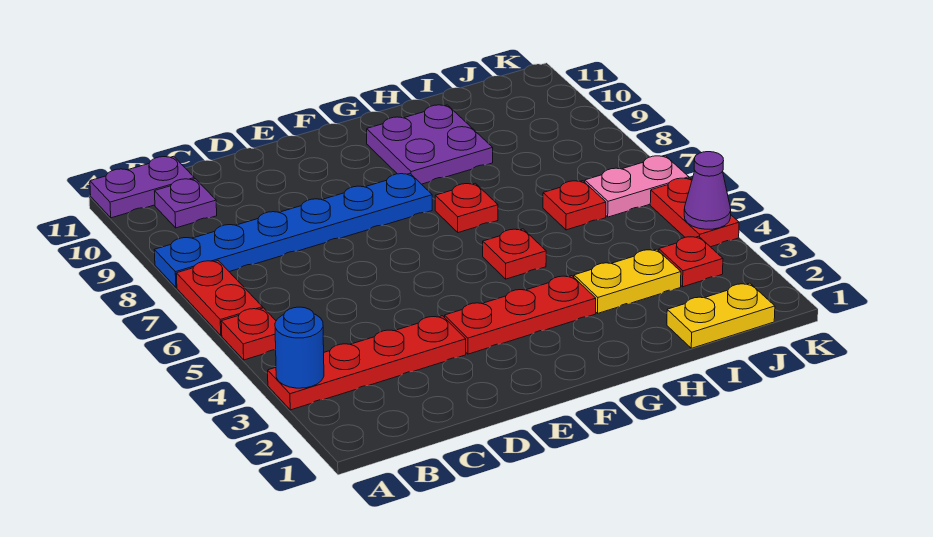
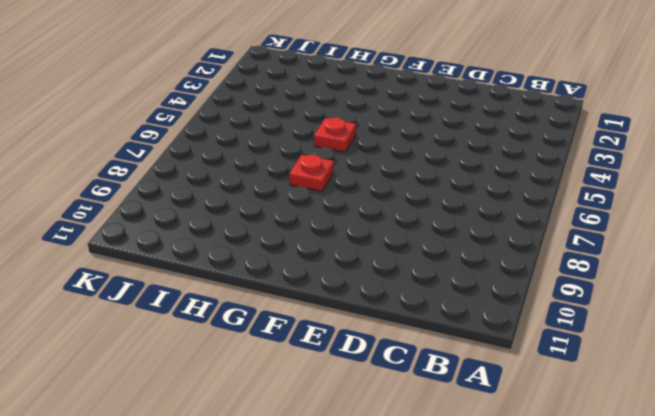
none -> red 1x4 plate [268,316,466,410]
none -> red 1x1 plate [221,308,276,360]
none -> red 1x2 plate [176,261,263,335]

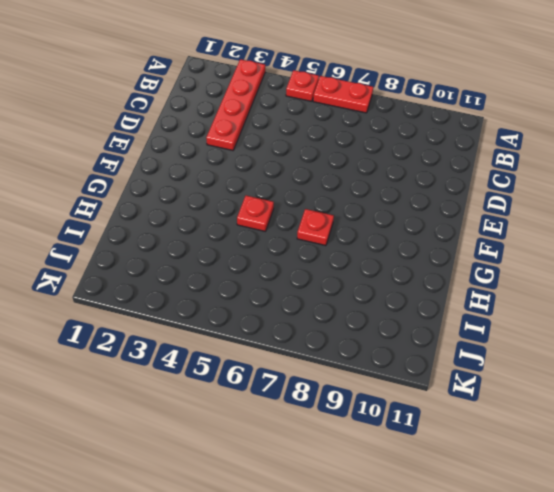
none -> blue 1x6 plate [154,174,432,288]
none -> purple 1x2 plate [90,156,194,218]
none -> purple 1x1 plate [155,179,217,228]

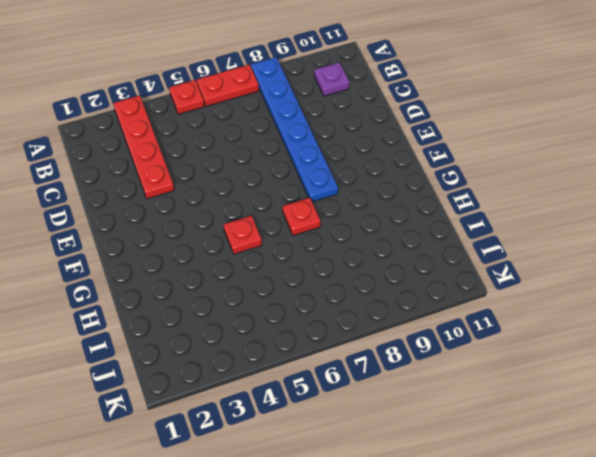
none -> purple 1x2 plate [90,156,194,218]
none -> red 1x3 plate [445,276,596,354]
none -> purple 2x2 plate [367,105,493,184]

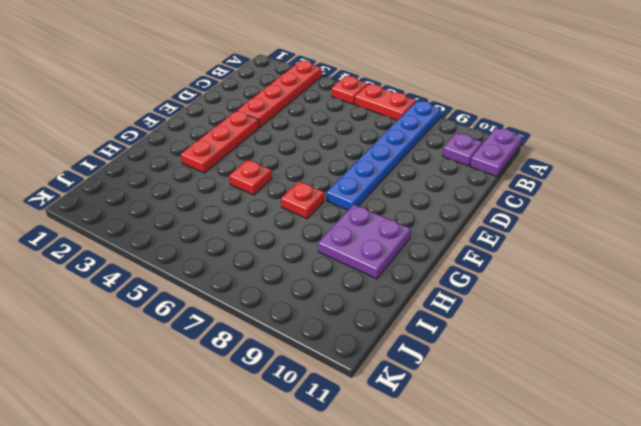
none -> yellow 1x2 plate [574,249,681,313]
none -> yellow 1x2 plate [667,283,775,348]
none -> red 1x1 plate [543,181,606,230]

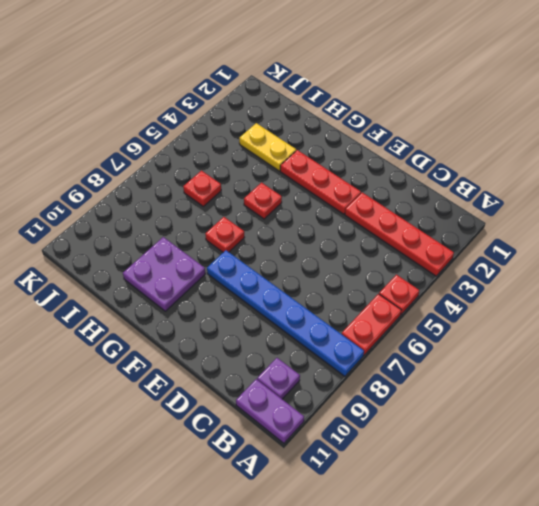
none -> yellow 1x2 plate [667,283,775,348]
none -> red 1x1 plate [659,236,723,287]
none -> pink 1x2 plate [585,156,689,217]

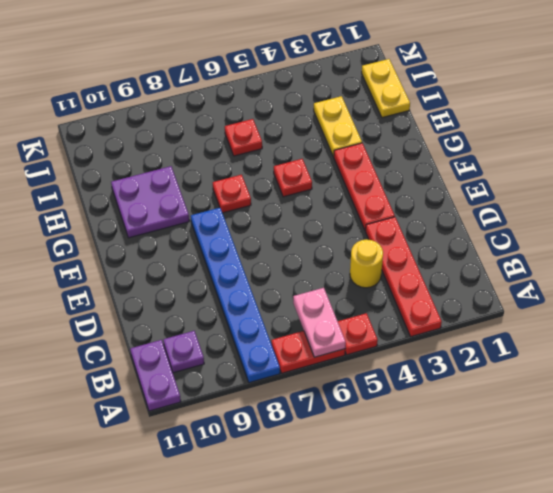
pink 1x2 plate [293,288,346,357] -> pink 1x2 plate moved to [585,156,689,217]
yellow 1x1 round brick [350,239,383,288] -> none
none -> red 1x1 plate [659,236,723,287]
none -> red 1x2 plate [650,178,739,247]
none -> blue 1x1 round brick [275,307,324,388]

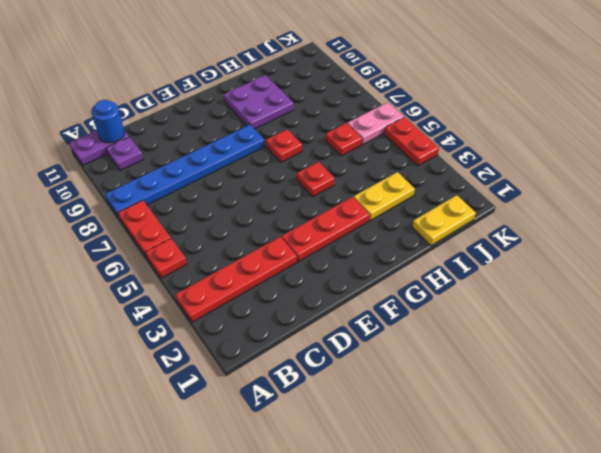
blue 1x1 round brick [91,100,124,143] -> blue 1x1 round brick moved to [275,307,324,388]
none -> red 1x1 plate [659,236,723,287]
none -> purple 1x1 cone [684,152,731,229]

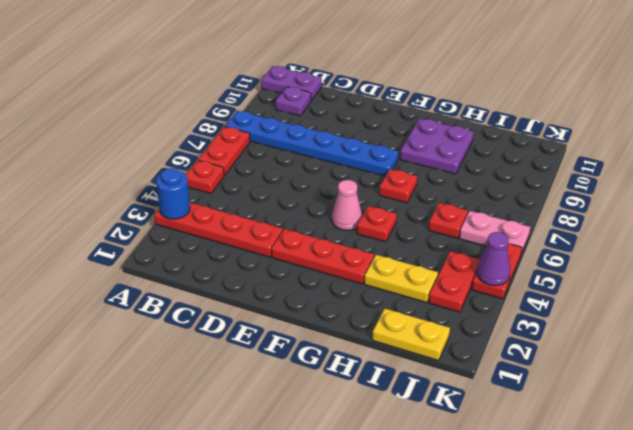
pink 1x1 cone [332,180,362,230] -> none
red 1x2 plate [429,251,481,312] -> red 1x1 plate [659,236,723,287]

